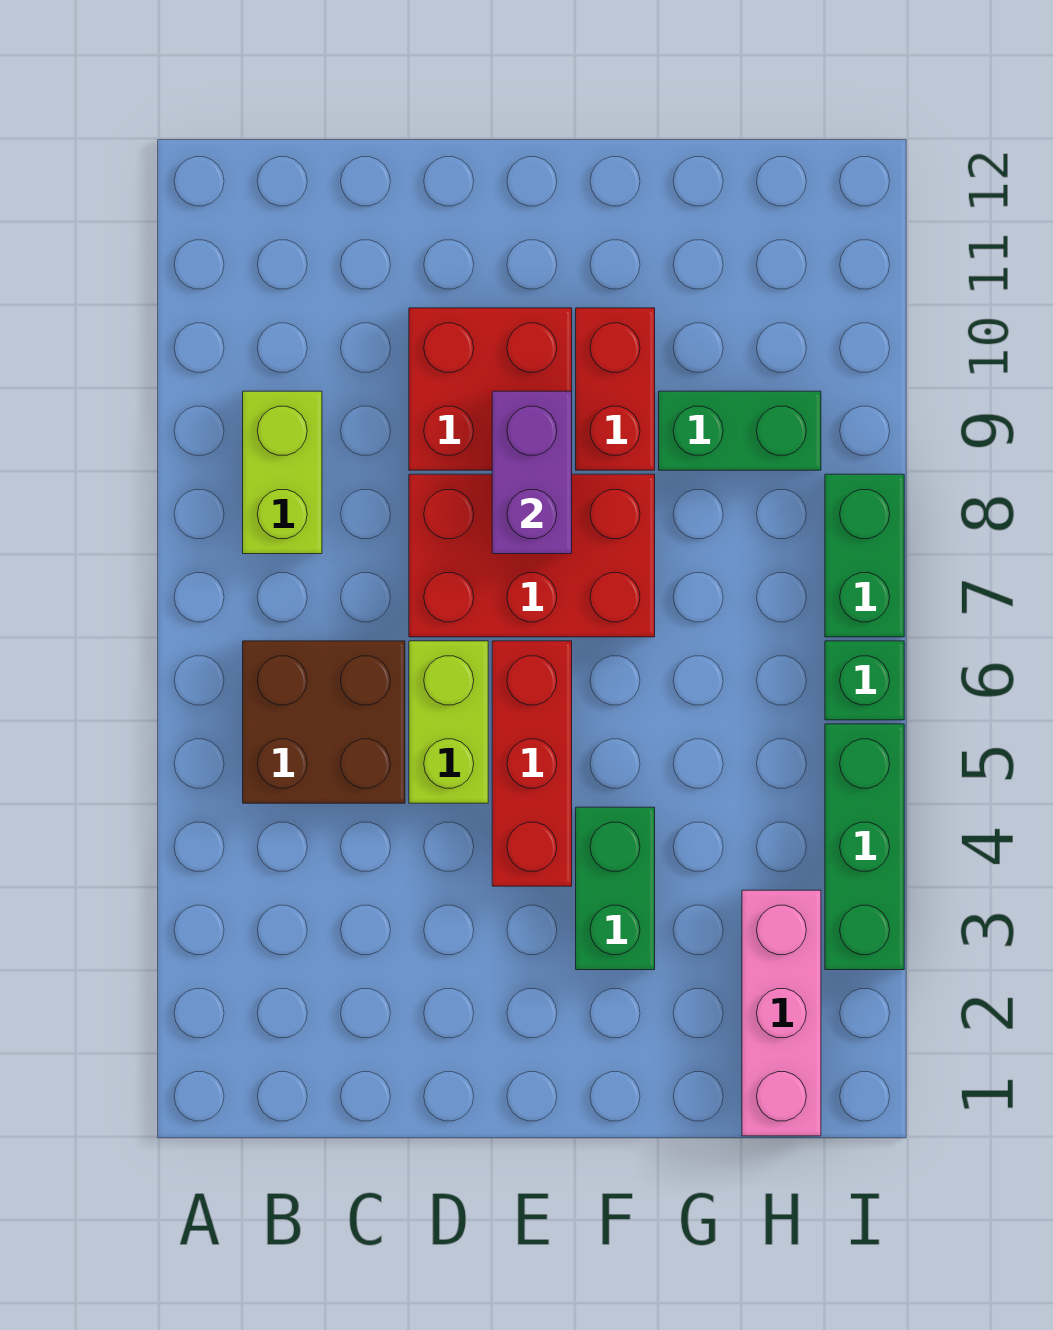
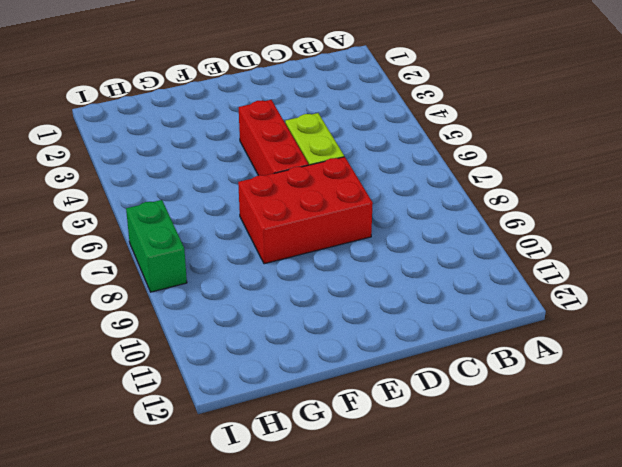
none -> brown 2x2 brick [243,641,405,803]
none -> lime 1x2 brick [243,391,322,554]
none -> red 2x2 brick [409,308,572,470]

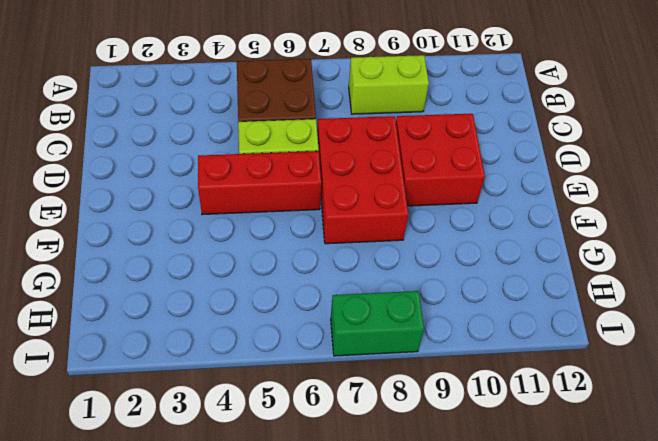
none -> green 1x2 brick [576,807,655,970]
none -> red 1x2 brick [576,308,655,470]
none -> green 1x2 brick [659,391,821,470]

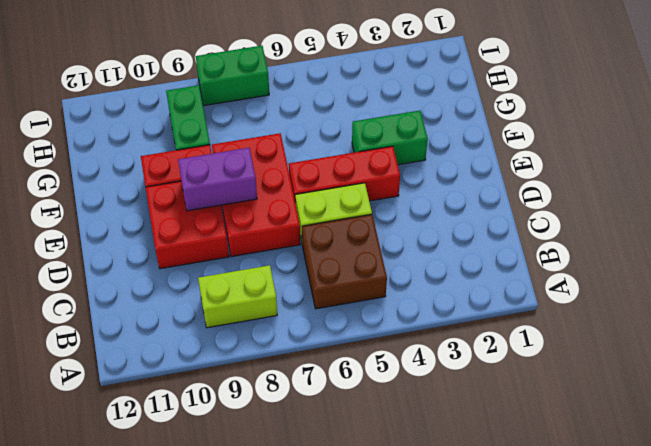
none -> pink 1x3 brick [742,890,821,1136]
none -> green 1x3 brick [825,724,904,970]
none -> green 1x1 brick [825,641,904,720]

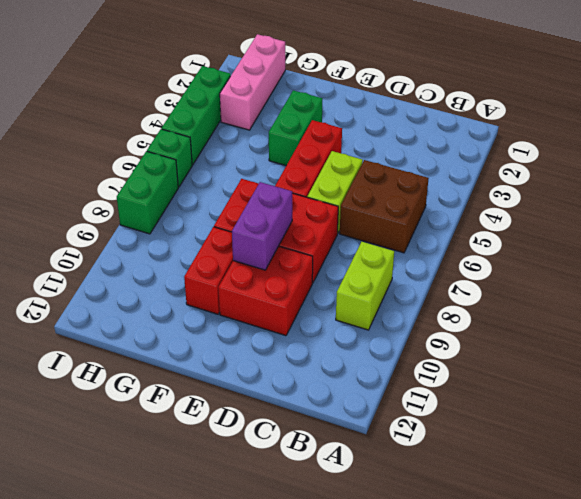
none -> green 1x2 brick [659,391,821,470]

